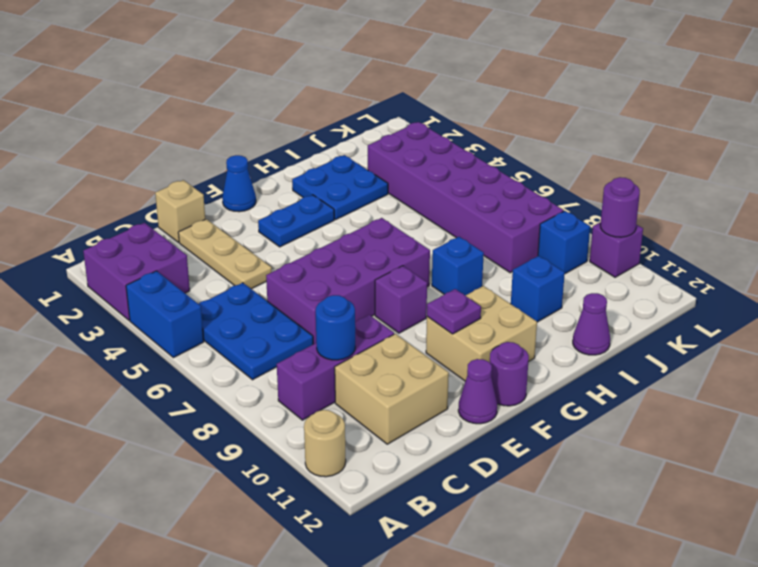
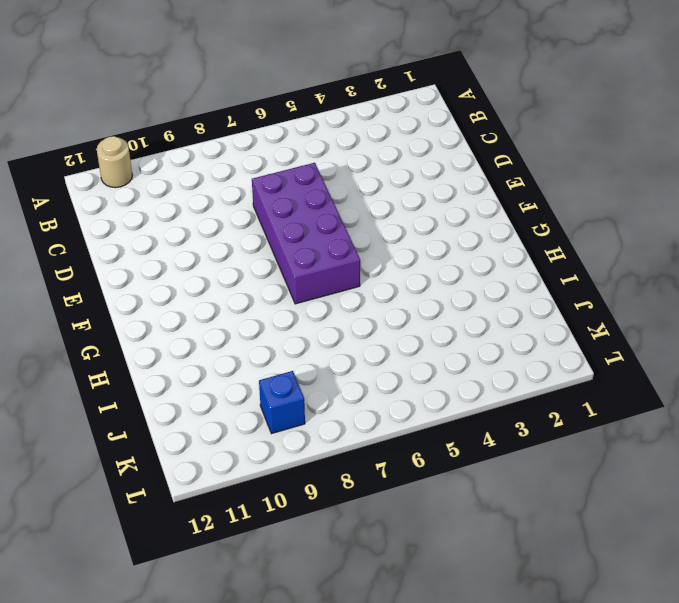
none -> purple 2x2 brick [83,223,190,320]
none -> blue 1x2 brick [126,271,204,358]
none -> blue 2x3 plate [199,283,313,380]

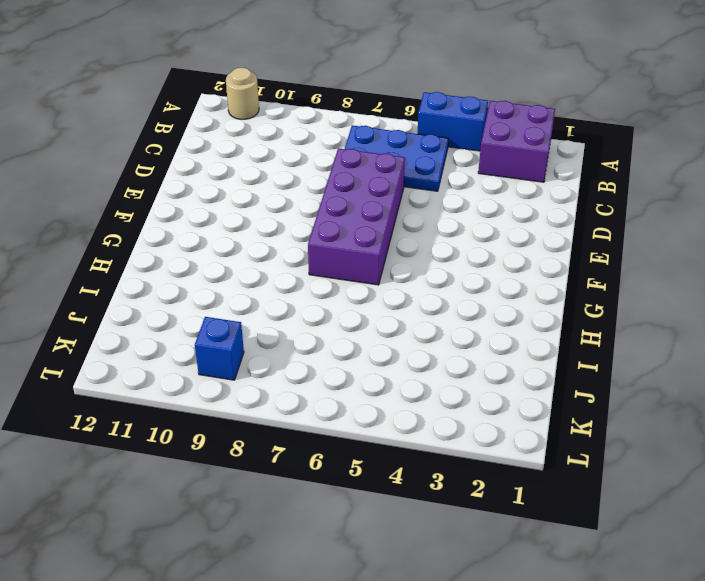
none -> purple 1x3 brick [277,315,394,420]
none -> tan 2x2 brick [335,334,449,444]
none -> tan 1x1 brick [155,180,205,242]

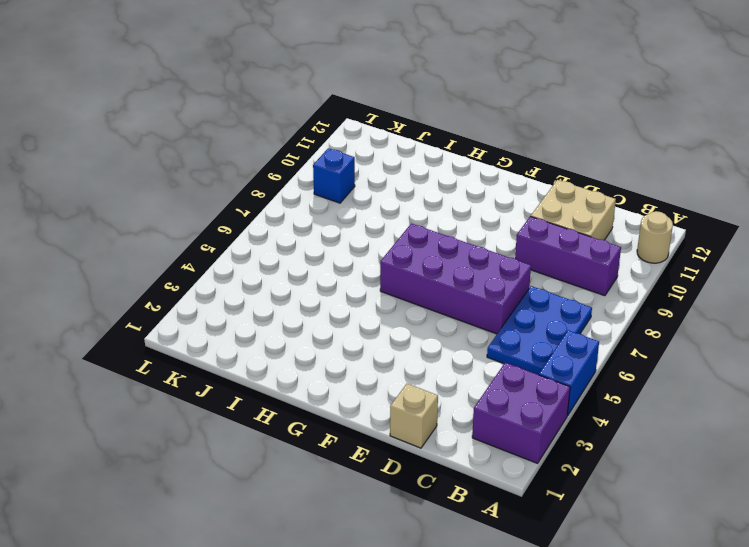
none -> tan 1x3 plate [178,219,272,289]
none -> purple 1x1 cone [458,359,497,424]
none -> blue 1x1 cone [222,155,256,212]

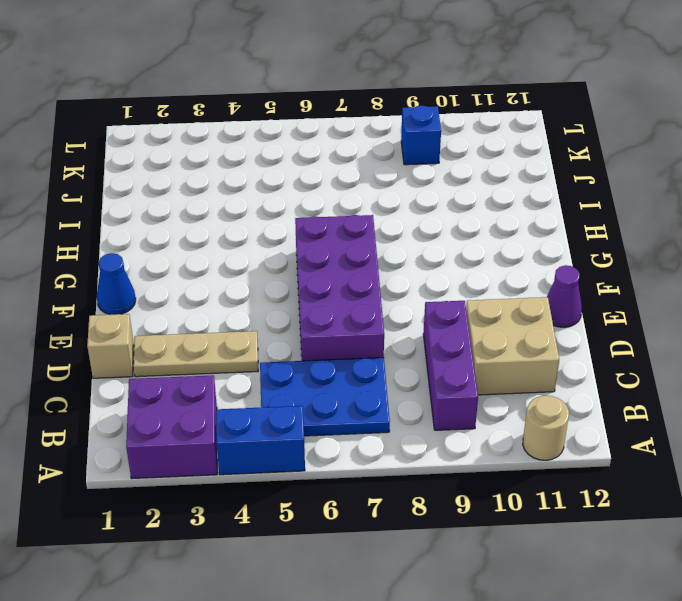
none -> blue 1x2 plate [258,195,334,247]
none -> purple 1x1 brick [375,266,427,333]
none -> tan 2x2 brick [426,286,537,381]

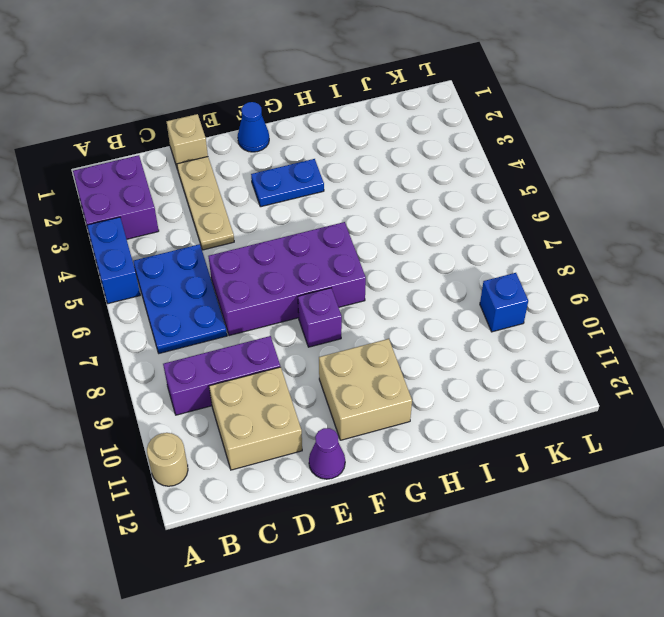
none -> purple 1x1 round brick [490,342,529,406]
none -> blue 2x2 plate [292,155,388,220]
none -> blue 1x1 brick [432,237,484,296]

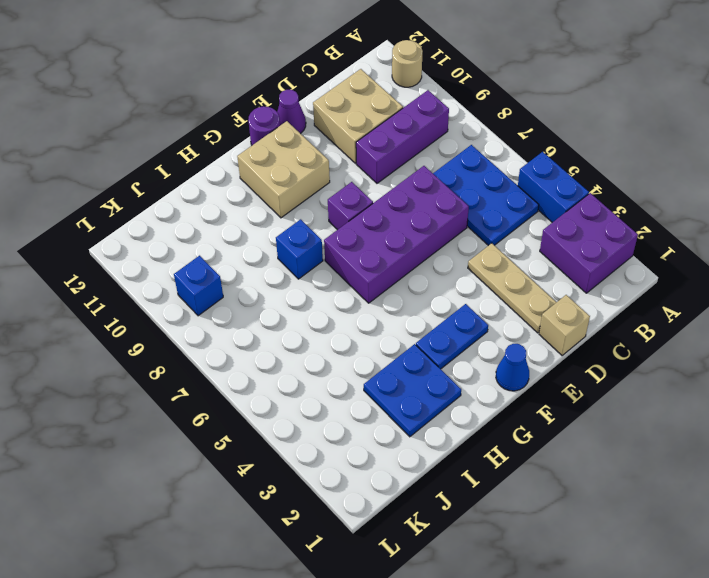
none -> blue 1x1 brick [511,256,565,322]
none -> purple 1x1 cone [573,293,610,355]
none -> purple 2x6 brick [368,122,564,273]

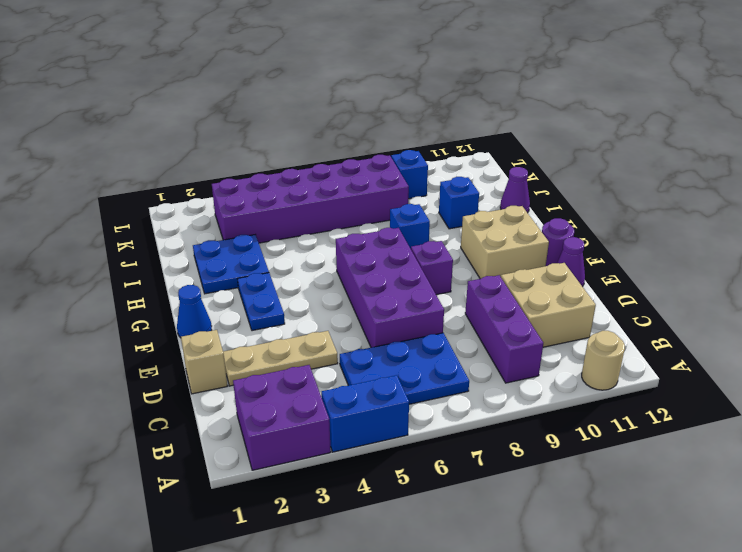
none -> purple 1x1 brick [590,222,643,277]
none -> blue 1x1 round brick [316,295,355,360]
none -> purple 1x1 plate [427,289,481,334]

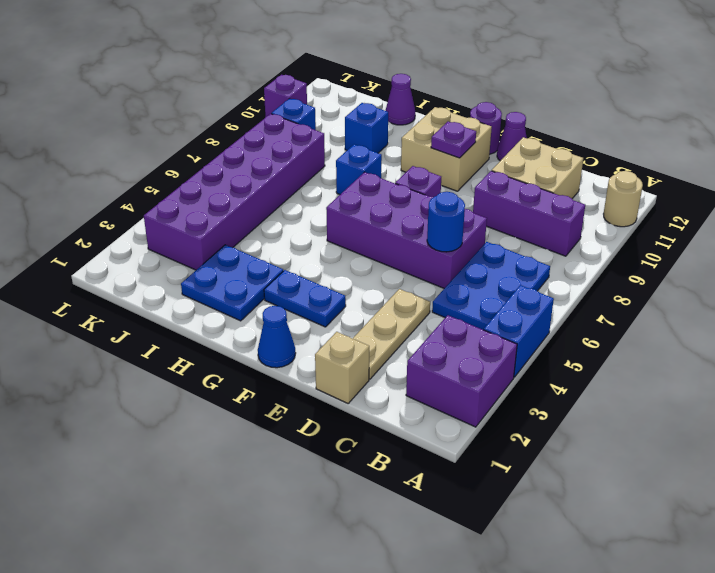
blue 1x1 round brick [427,192,465,252] -> blue 1x1 round brick moved to [316,295,355,360]
none -> purple 1x1 round brick [600,177,640,237]

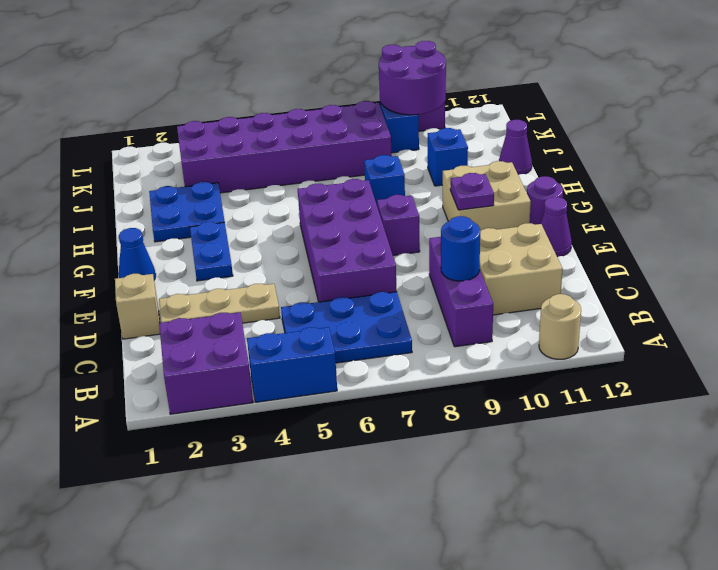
purple 2x2 round brick [379,41,446,115] -> purple 1x1 round brick [600,177,640,237]

